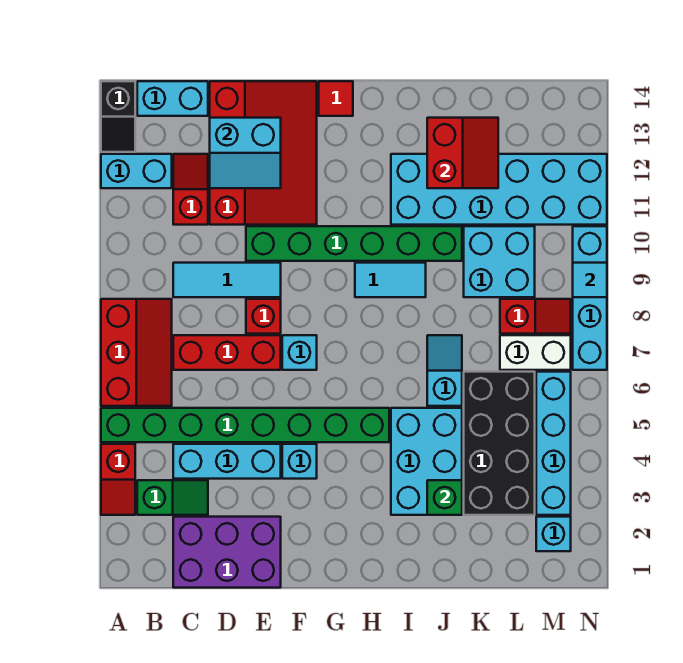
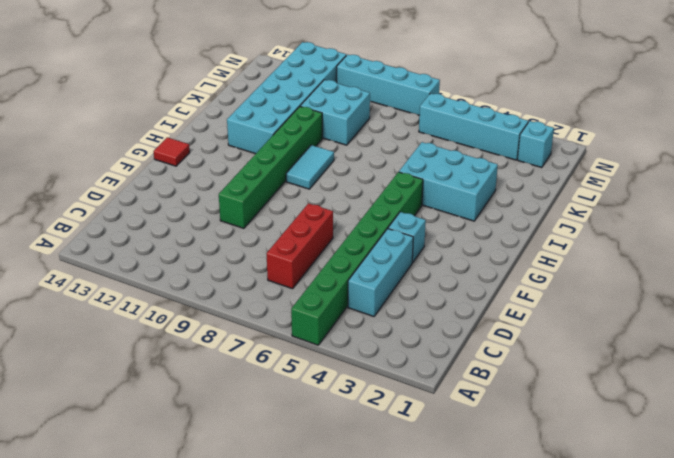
none -> red 1x2 slope [101,444,135,515]
none -> red 2x3 slope [101,299,172,406]
none -> cyan 1x2 brick [101,154,172,188]
none -> black 1x2 slope [101,81,135,152]

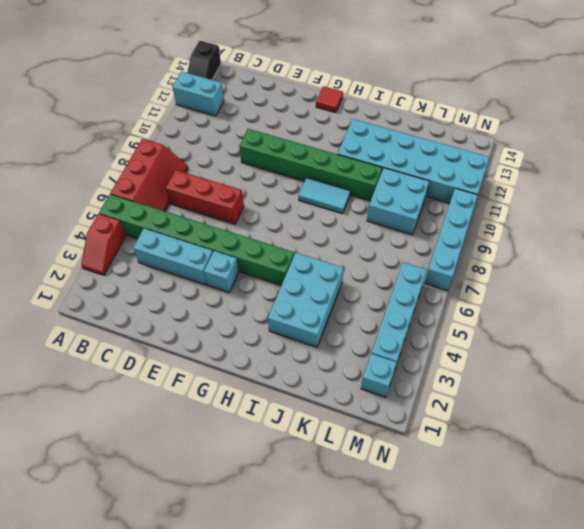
none -> green 1x2 slope [137,480,208,515]
none -> cyan 1x2 brick [137,81,208,116]
none -> purple 2x3 brick [173,517,281,588]
none -> cyan 1x3 tile [173,263,281,297]

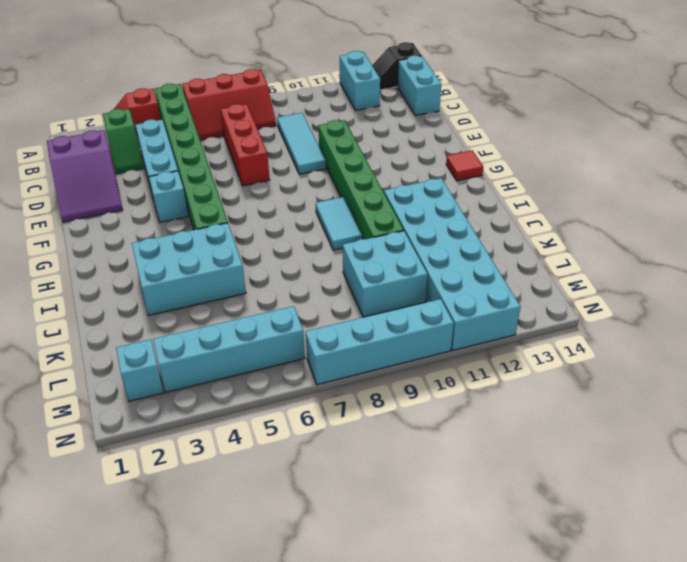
purple 2x3 slope [47,130,123,222] -> purple 2x3 brick [173,517,281,588]
none -> red 1x2 slope [173,154,208,225]
none -> red 3x4 slope [210,81,317,225]
none -> red 1x1 brick [246,299,281,334]
none -> cyan 1x1 brick [282,335,317,370]

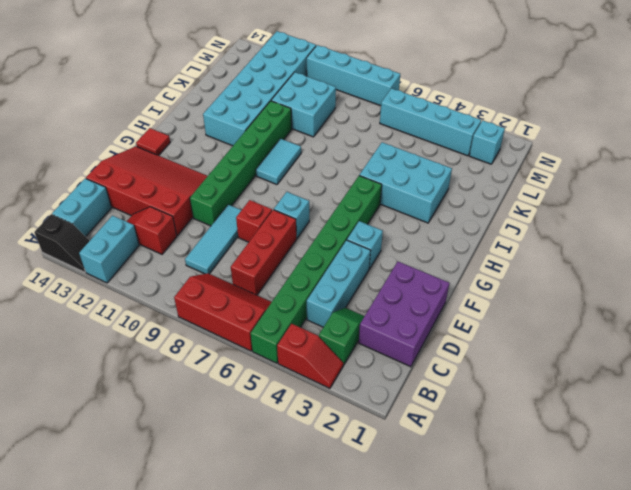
none -> cyan 1x2 slope [427,335,462,406]
none -> black 2x4 brick [464,372,535,515]
none -> white 1x2 brick [500,335,571,370]
none -> red 1x2 slope [500,299,571,334]

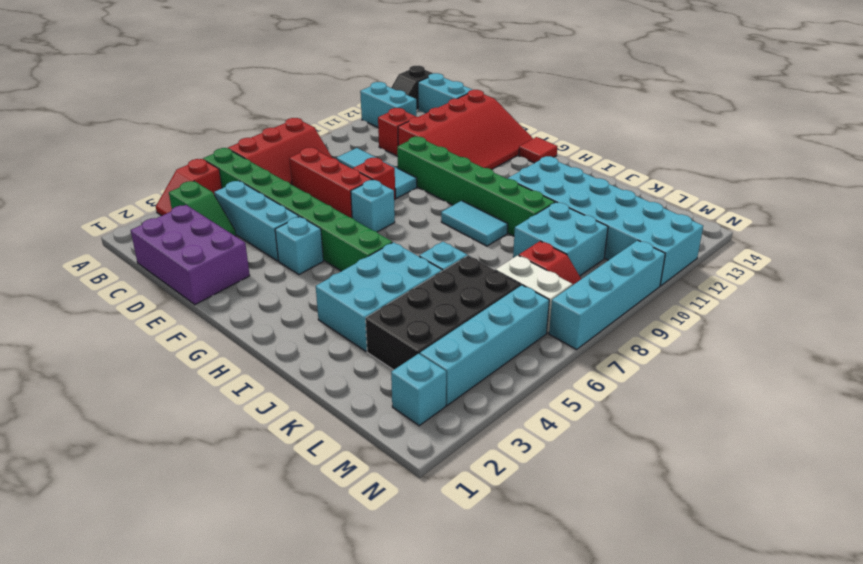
none -> cyan 2x2 slope [210,118,281,188]
none -> green 1x1 brick [427,480,462,515]
none -> red 2x2 slope [427,118,498,188]
none -> cyan 1x1 tile [573,263,607,297]

